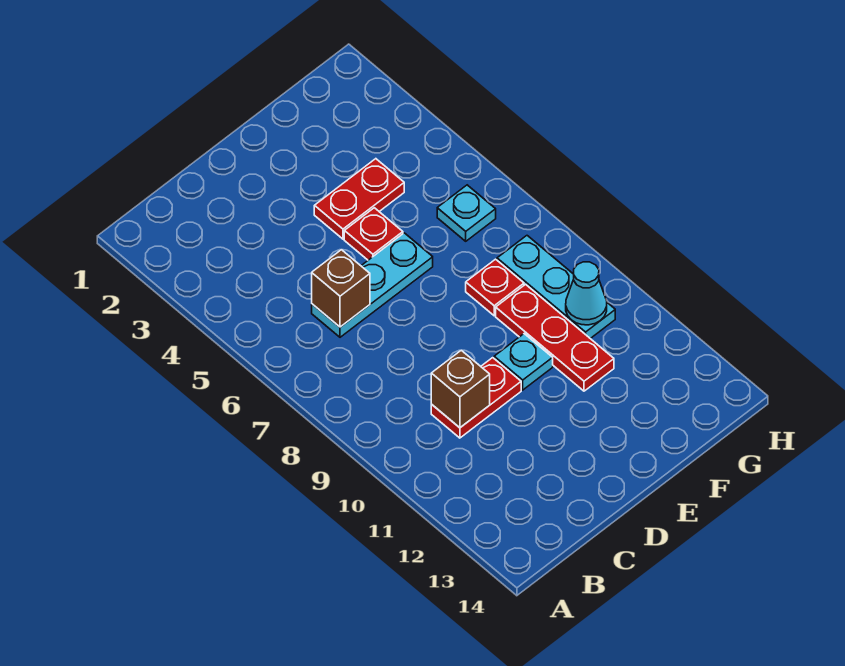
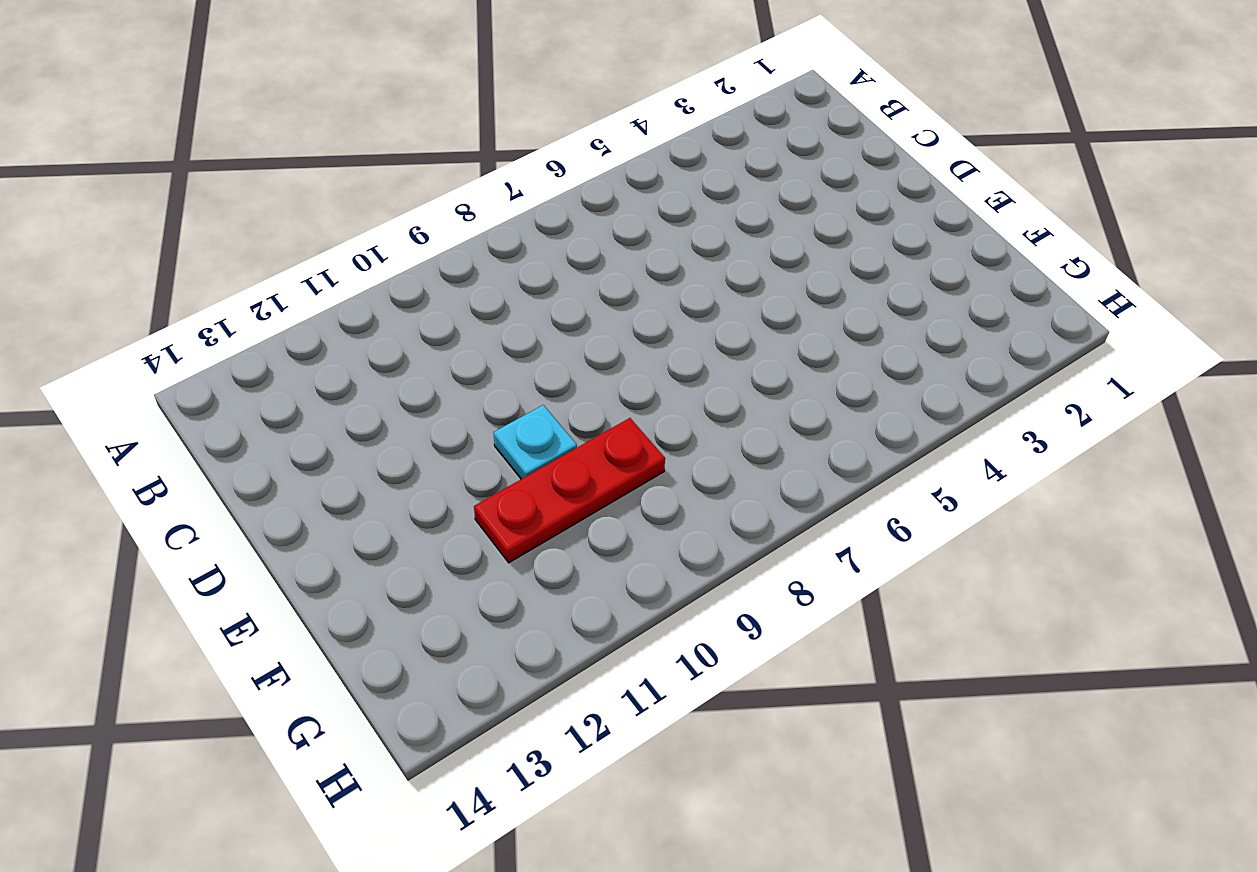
none -> cyan 1x3 plate [312,233,433,337]
none -> red 1x2 plate [431,358,521,438]
none -> red 1x2 plate [314,159,404,239]

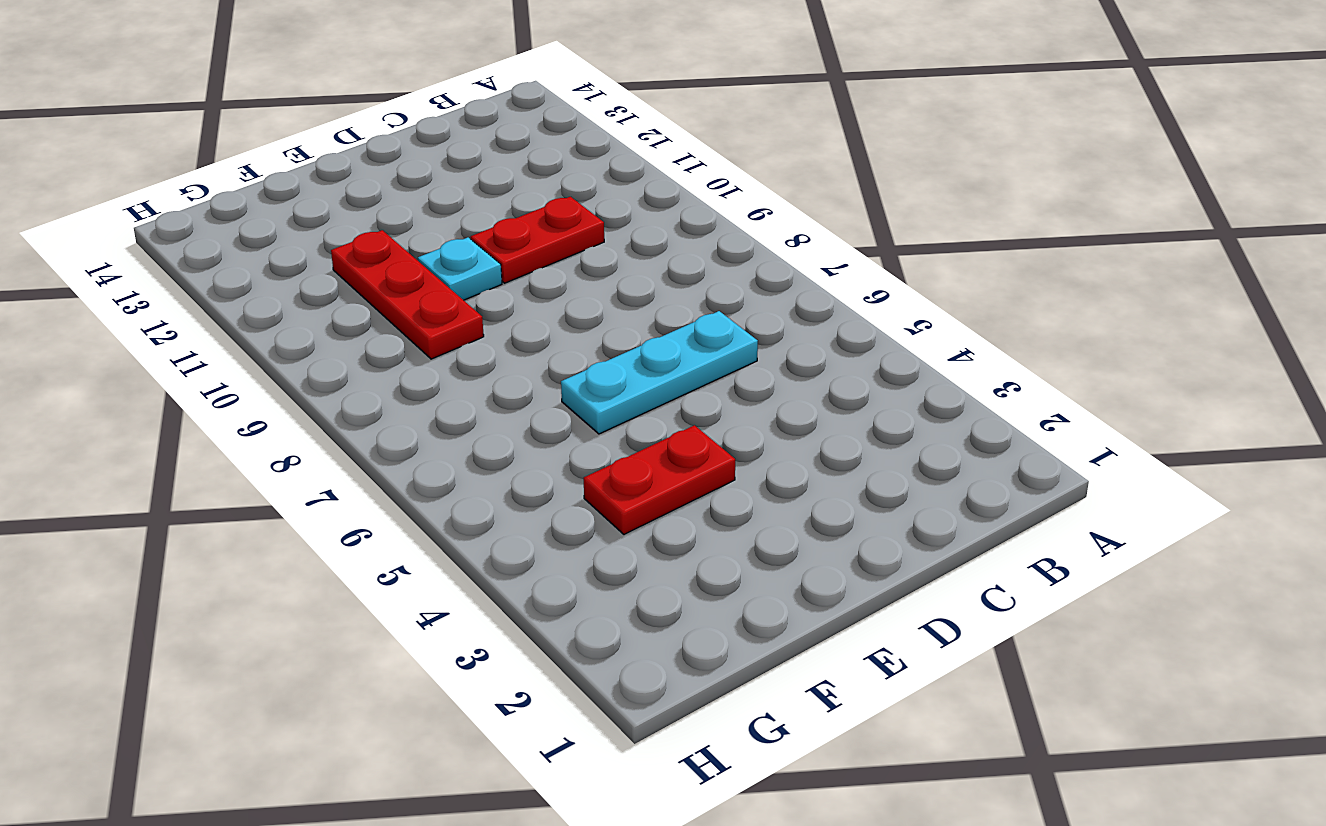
none -> red 1x1 plate [344,208,403,260]
none -> red 1x1 plate [466,259,524,316]
none -> cyan 1x1 plate [437,185,496,241]

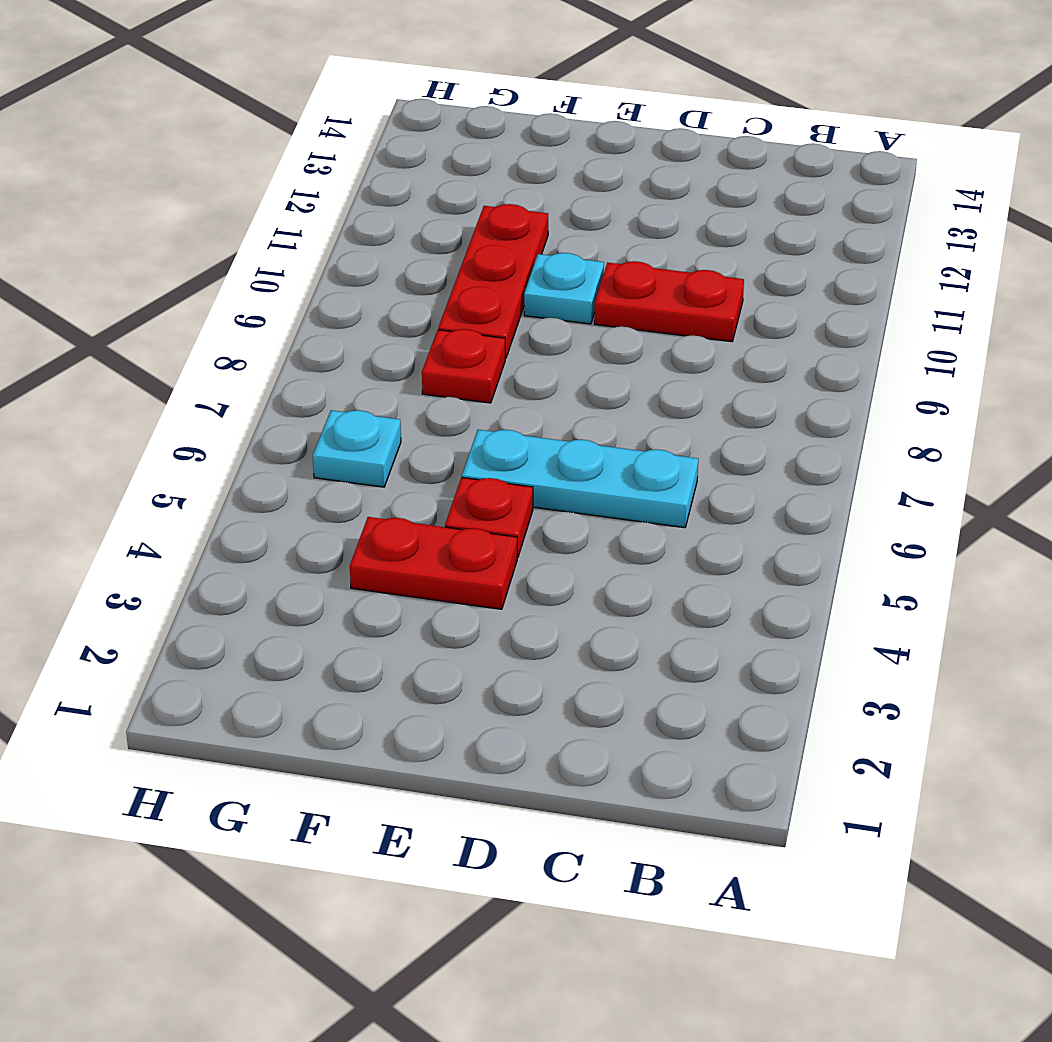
none -> cyan 1x3 plate [497,236,615,339]
none -> brown 1x1 brick [312,250,370,327]
none -> brown 1x1 brick [431,350,490,428]

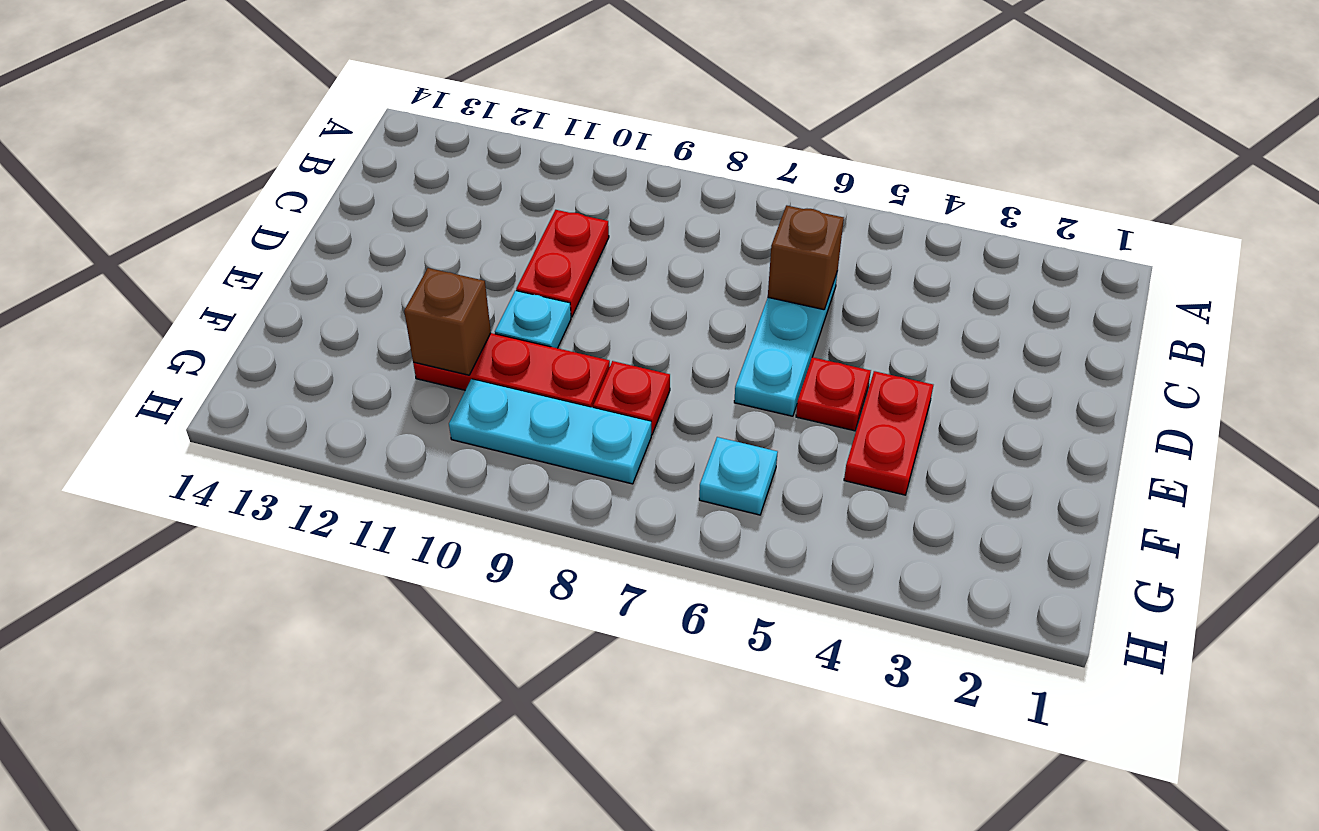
brown 1x1 brick [404,268,491,375] -> brown 1x1 brick moved to [431,350,490,428]
none -> cyan 1x1 cone [566,262,607,325]

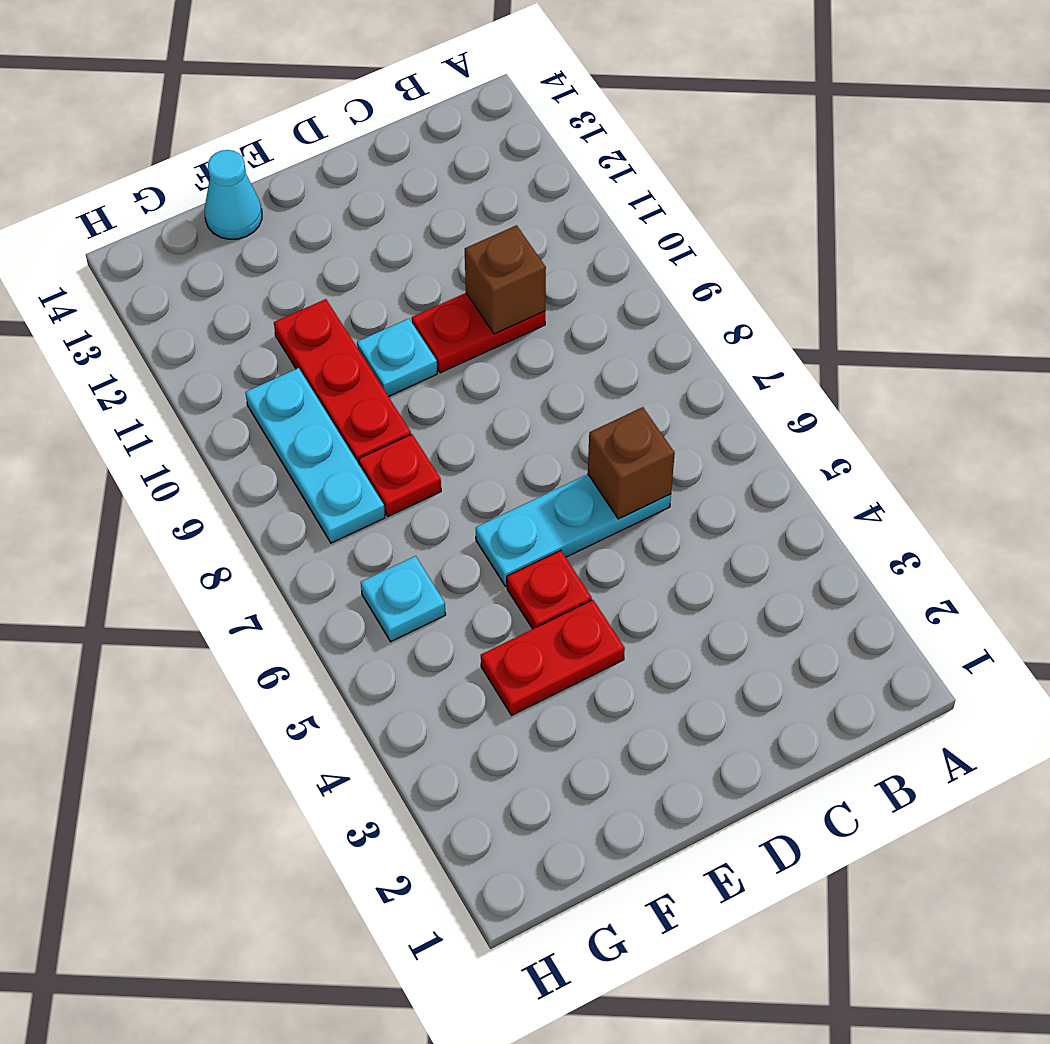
cyan 1x1 cone [205,150,262,239] -> cyan 1x1 cone moved to [566,262,607,325]

